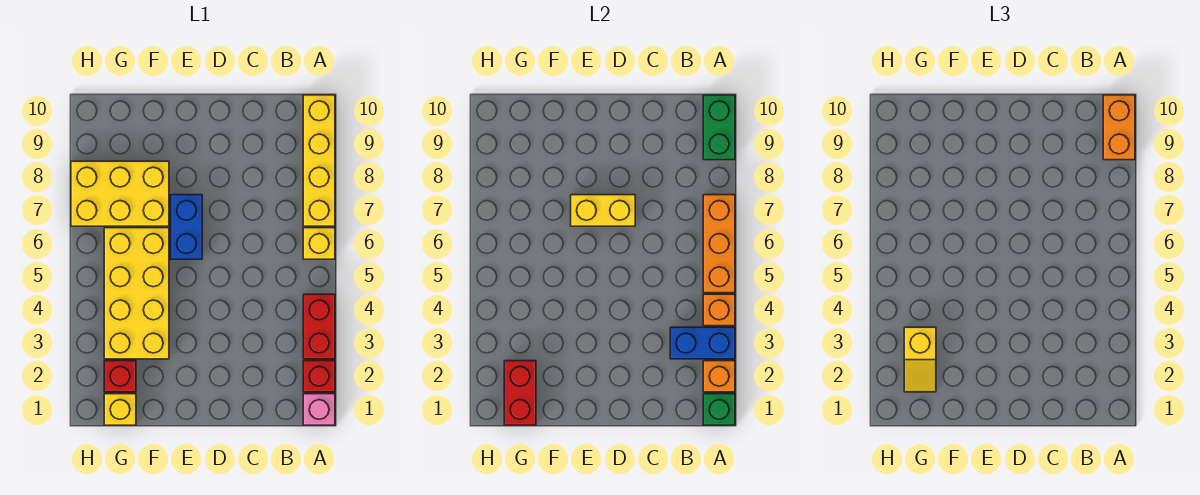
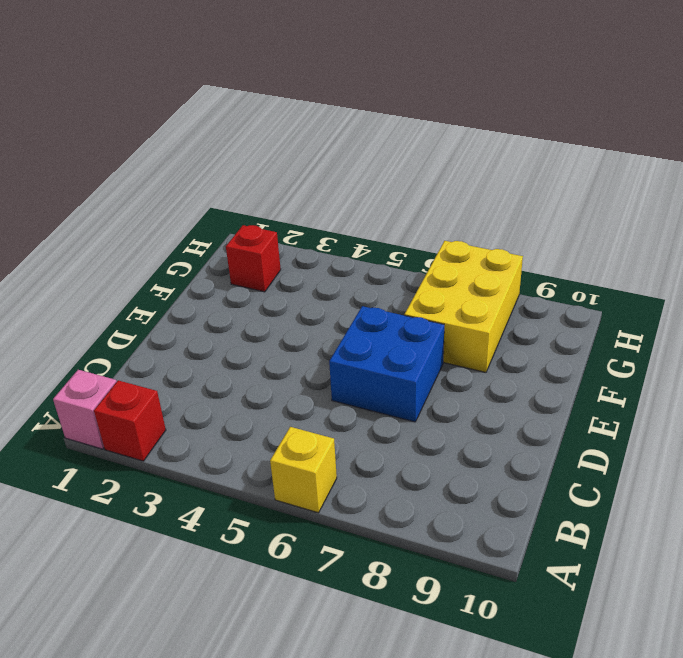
blue 2x2 brick [329,306,444,422] -> blue 1x2 brick [171,195,202,259]
none -> red 1x2 brick [303,294,335,359]
none -> yellow 1x4 brick [303,95,335,226]
none -> yellow 2x4 brick [104,228,169,359]

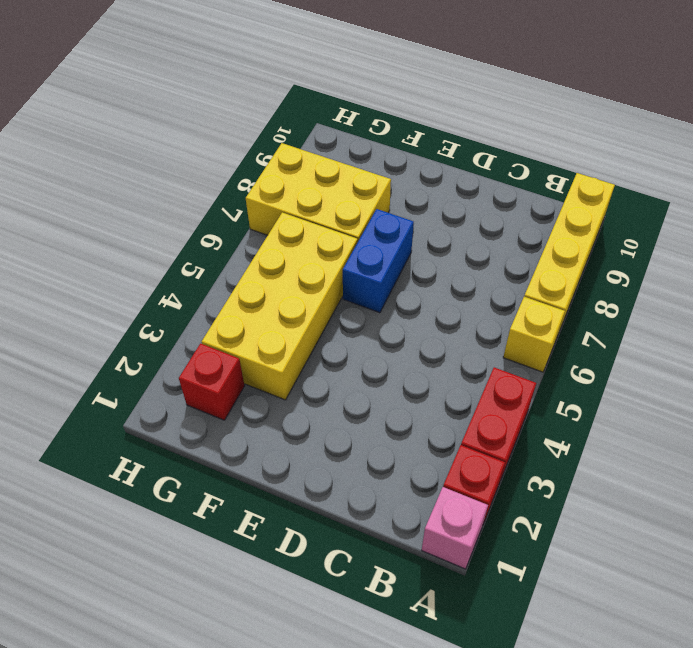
none -> yellow 1x1 brick [104,394,136,425]
none -> green 1x1 brick [703,394,735,425]
none -> orange 1x1 brick [703,361,735,392]

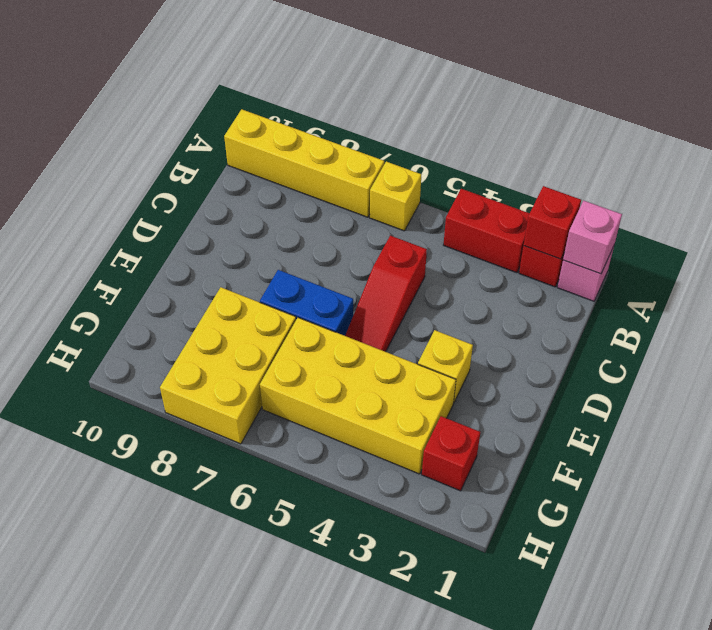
pink 1x1 brick [563,201,622,274] -> green 1x1 brick [703,394,735,425]
red 1x1 brick [524,186,581,259] -> orange 1x1 brick [703,361,735,392]
red 1x3 slope [345,236,427,352] -> none
yellow 1x1 brick [418,330,473,403] -> yellow 1x1 brick moved to [104,394,136,425]
none -> blue 1x2 brick [670,327,735,359]
none -> orange 1x1 brick [703,294,735,326]
none -> orange 1x3 brick [703,195,735,293]

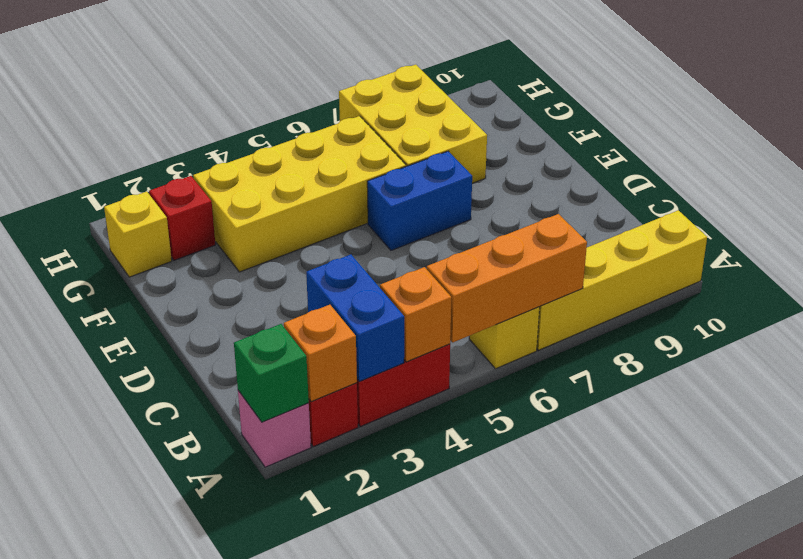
none -> green 1x2 brick [703,95,735,160]
none -> yellow 1x2 brick [571,195,635,226]
none -> red 1x2 brick [504,361,536,425]

